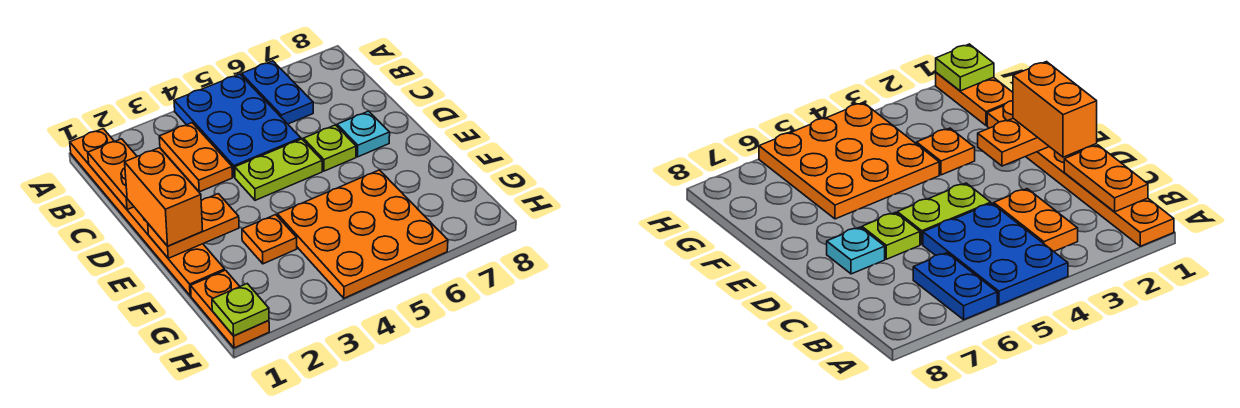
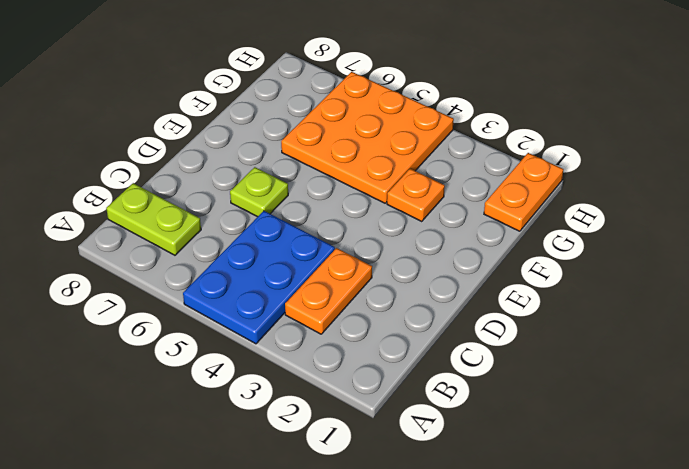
lime 1x2 plate [106,183,201,255] -> lime 1x2 plate moved to [235,139,322,200]
none -> orange 1x6 plate [70,129,225,296]
none -> blue 1x2 plate [242,61,313,124]
none -> cyan 1x1 plate [337,111,390,157]

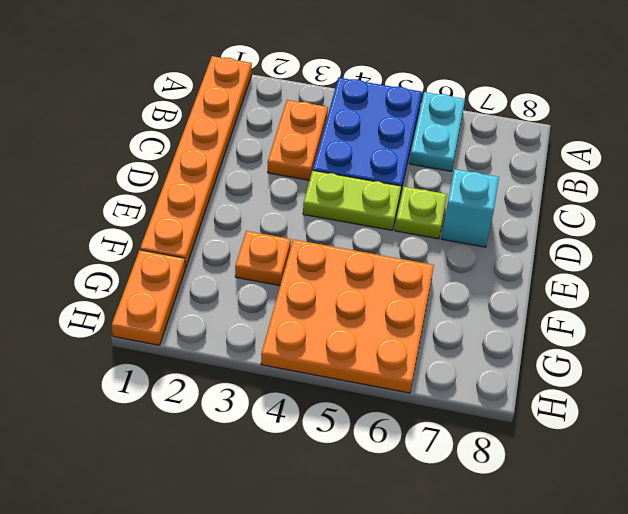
cyan 1x2 plate [409,92,465,171] -> blue 1x2 plate [242,61,313,124]
cyan 1x1 brick [441,169,499,247] -> cyan 1x1 plate [337,111,390,157]
none -> orange 1x2 plate [88,139,137,210]
none -> orange 1x2 plate [148,194,239,258]
none -> lime 1x1 plate [212,284,269,336]

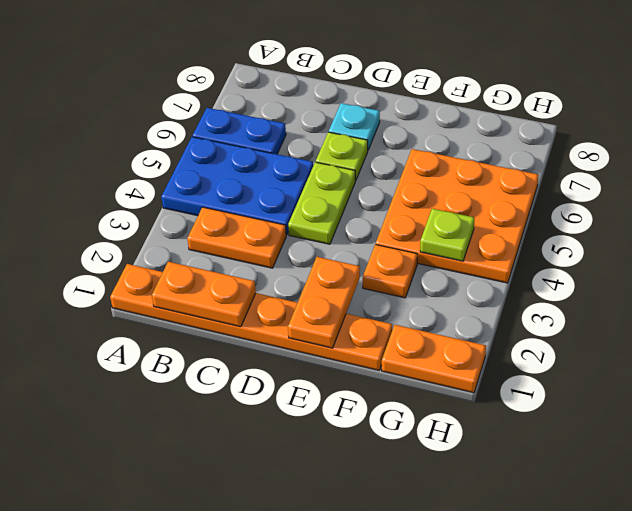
lime 1x1 plate [420,209,475,261] -> lime 1x1 plate moved to [212,284,269,336]
none -> orange 1x2 brick [125,148,203,246]

